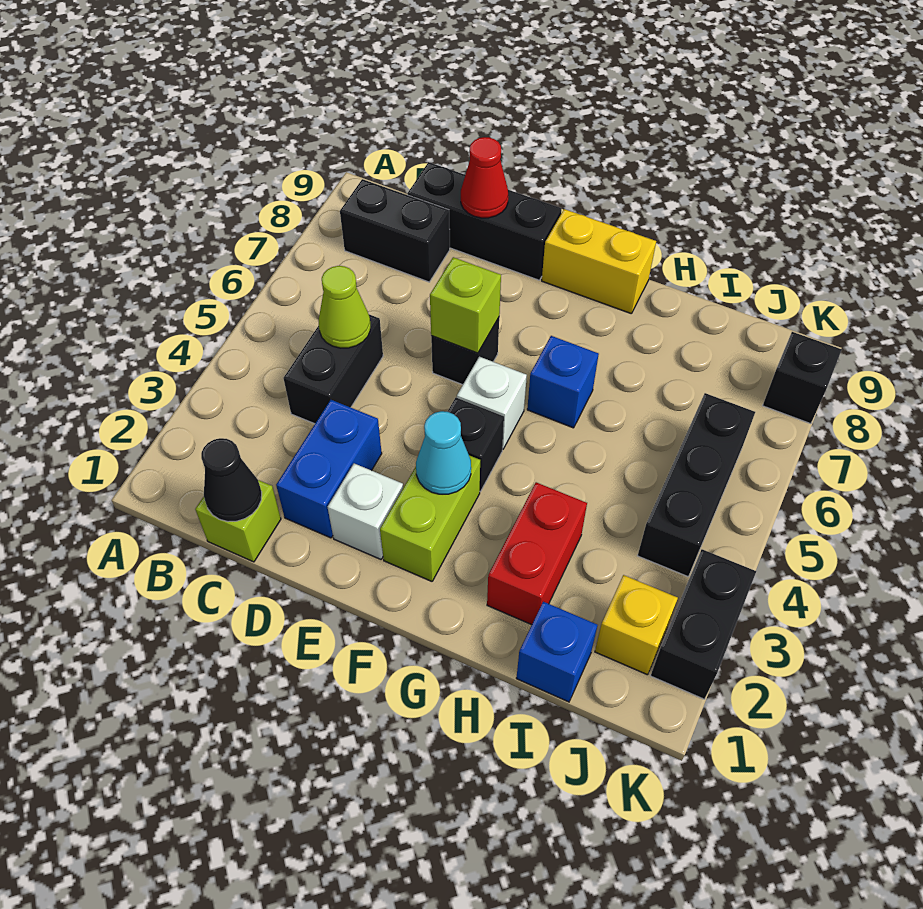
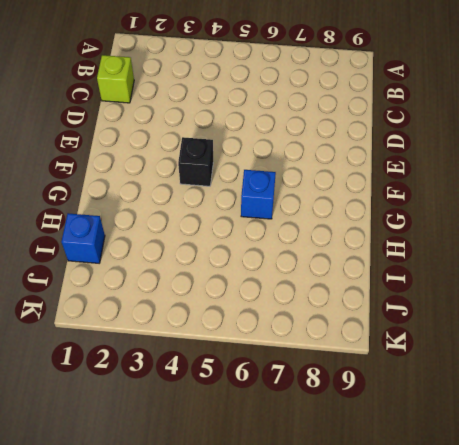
none -> black 1x2 brick [340,179,450,282]
none -> black 1x2 brick [283,315,383,424]
none -> black 1x3 brick [407,162,562,280]

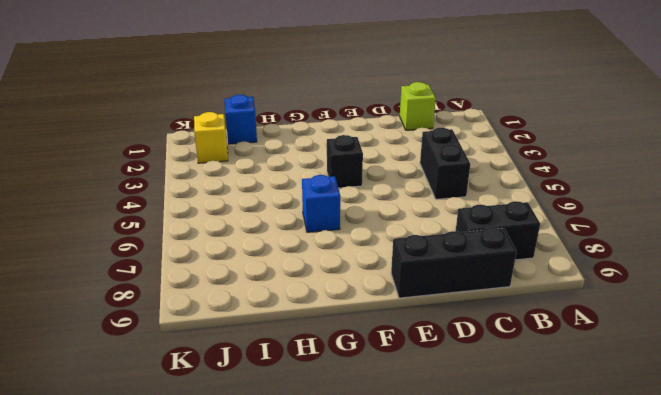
none -> blue 1x2 brick [276,400,382,538]
none -> white 1x1 brick [328,463,403,559]
none -> black 1x1 brick [431,318,499,385]

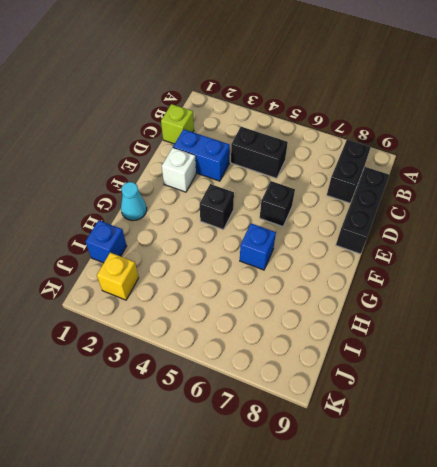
cyan 1x1 cone [121,182,147,221] -> cyan 1x1 cone moved to [416,411,471,494]
none -> lime 1x2 brick [380,455,480,581]
none -> white 1x1 brick [457,357,527,449]
none -> yellow 1x2 brick [542,209,656,314]

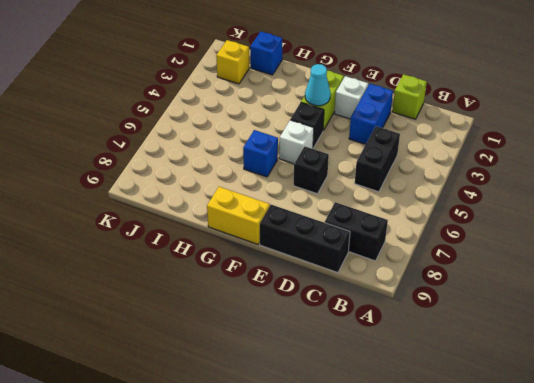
none -> red 1x2 brick [487,482,587,625]
none -> black 1x3 brick [638,393,755,577]
none -> black 1x2 brick [651,549,756,699]

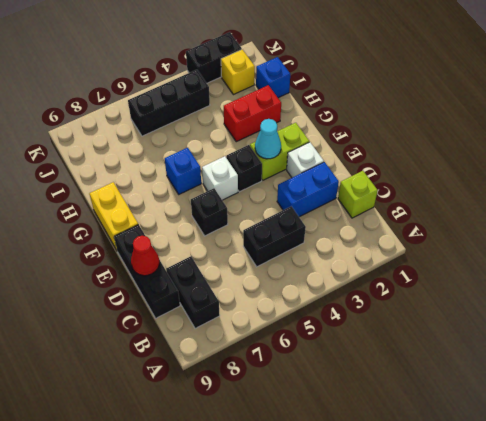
none -> black 1x1 brick [763,332,842,424]
none -> black 1x1 cone [201,438,262,522]
none -> lime 1x1 cone [319,266,370,348]

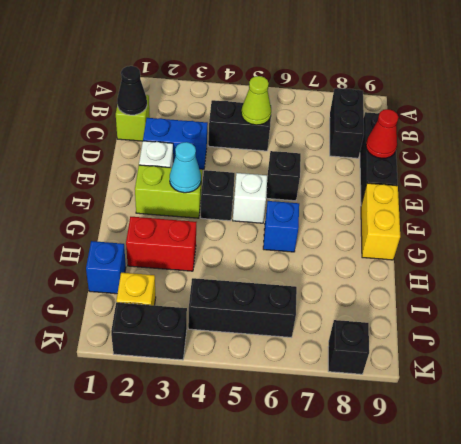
none -> lime 1x1 brick [430,257,501,353]

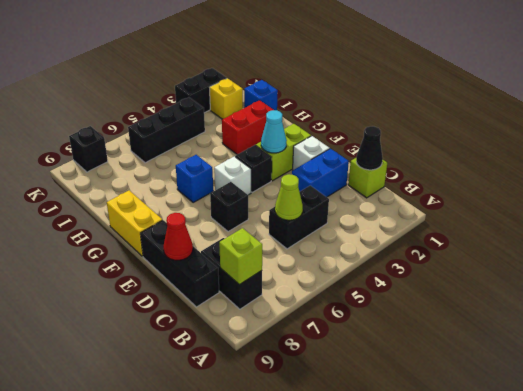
lime 1x1 brick [219,228,262,285] -> lime 1x1 brick moved to [430,257,501,353]

